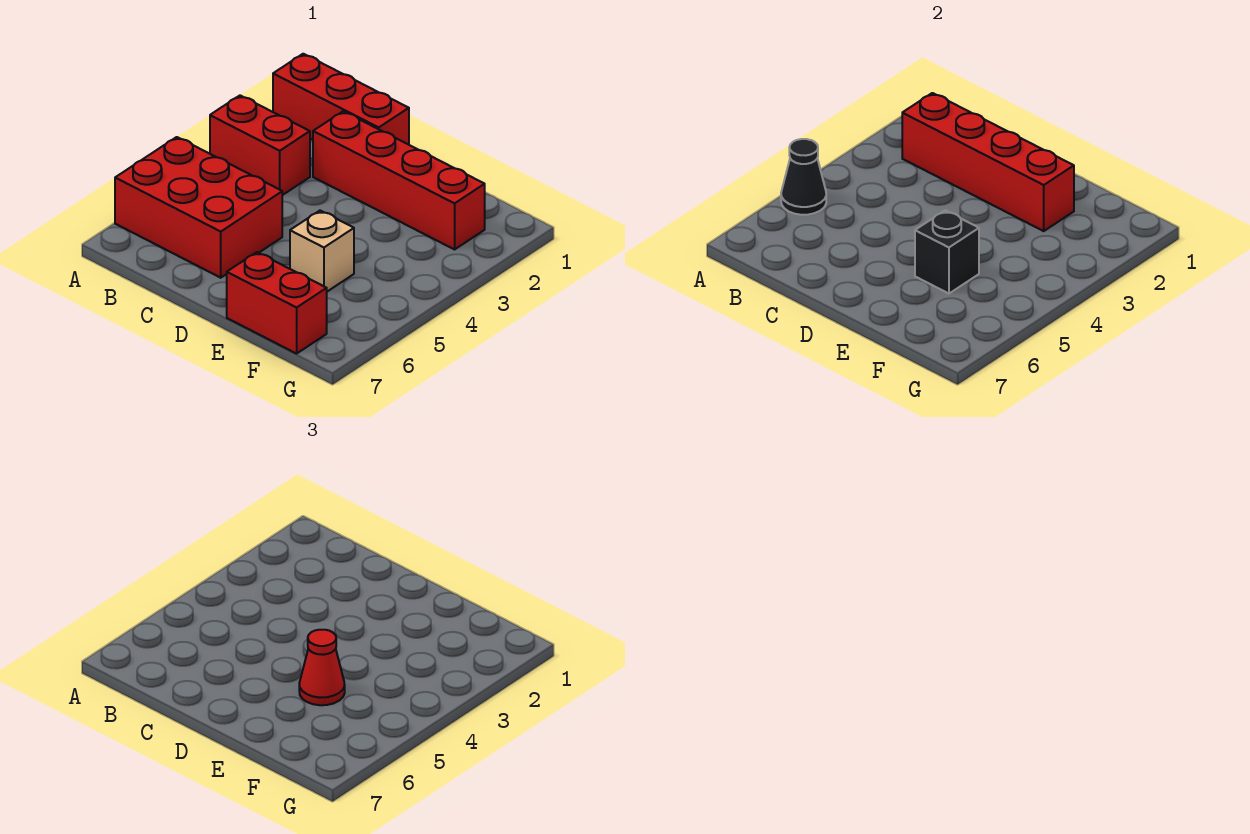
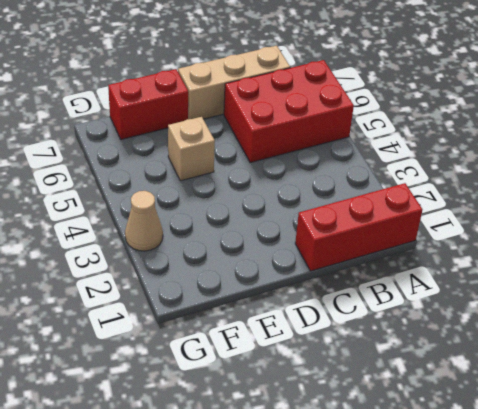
tan 1x3 brick [178,46,290,119] -> none
tan 1x1 cone [125,191,163,251] -> none
none -> red 1x2 brick [210,95,310,195]
none -> red 1x4 brick [313,111,485,249]

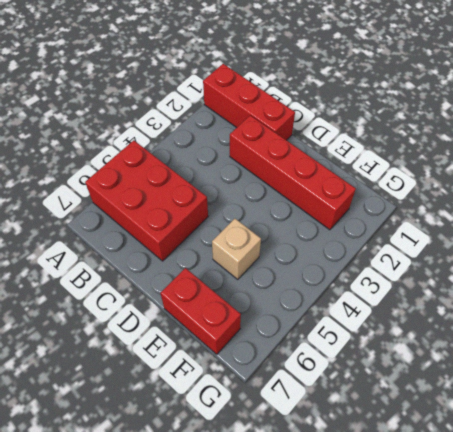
none -> red 1x2 brick [210,95,310,195]
none -> black 1x1 cone [781,139,826,215]

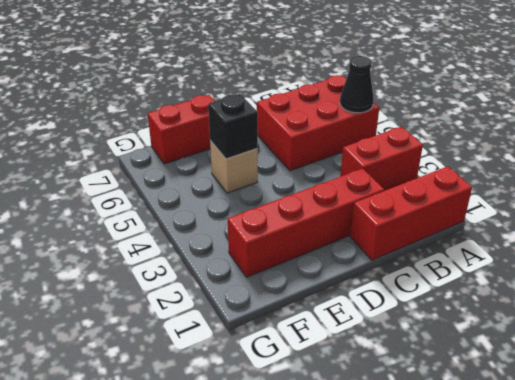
none -> red 1x4 brick [902,93,1074,231]
none -> red 1x1 cone [299,630,345,705]

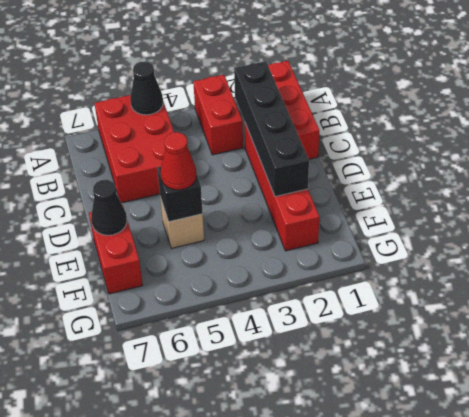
black 1x4 brick [234,61,309,197] -> red 1x4 brick [902,93,1074,231]
black 1x1 cone [91,180,127,235] -> none

